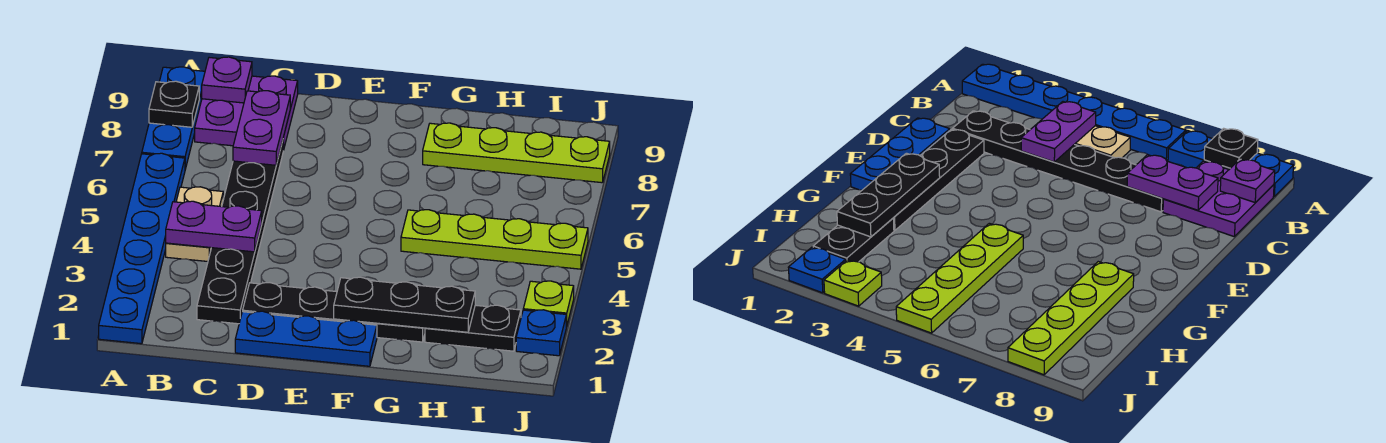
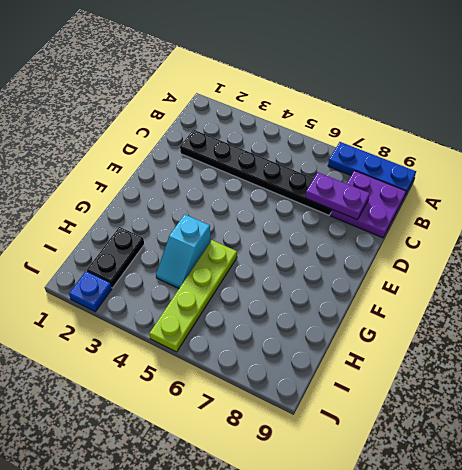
cyan 1x2 slope [156,214,211,288] -> none
none -> blue 1x6 plate [99,153,185,344]
none -> tan 1x2 plate [166,187,223,261]
none -> blue 1x3 plate [235,311,377,366]

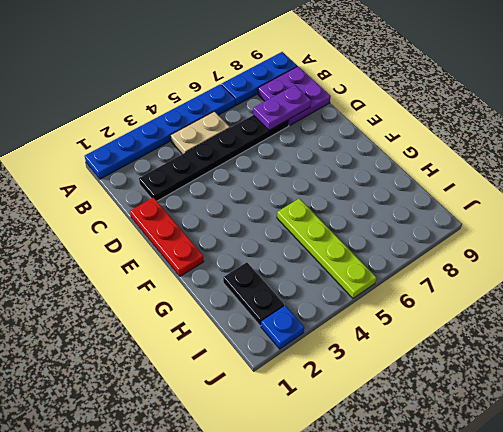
red 1x3 plate [130,198,204,276] -> blue 1x3 plate [235,311,377,366]
none -> black 1x4 plate [243,283,425,342]
none -> lime 1x4 plate [423,123,610,183]
none -> lime 1x1 plate [523,281,574,327]

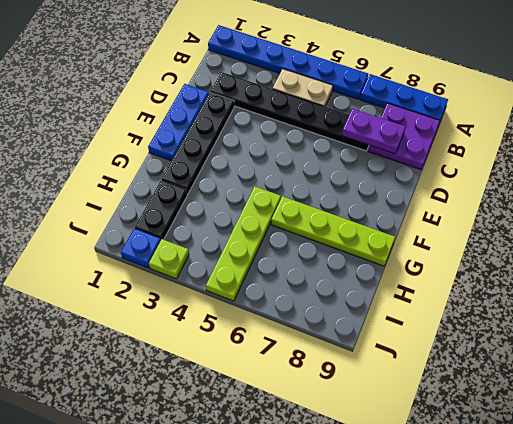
lime 1x4 plate [271,196,395,266] -> lime 1x4 plate turned to [423,123,610,183]
none -> black 1x1 plate [149,81,199,127]
none -> purple 1x2 plate [166,201,262,252]
none -> purple 1x1 plate [202,57,252,103]

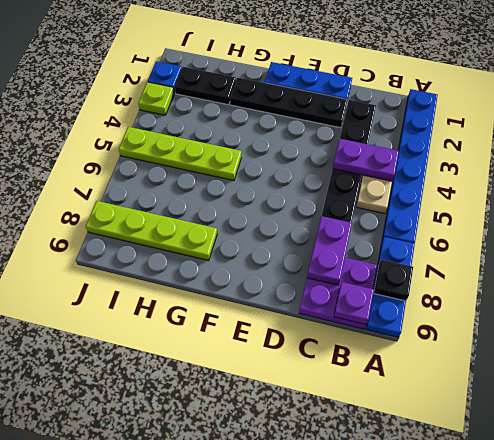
none -> black 1x3 plate [334,277,475,332]

